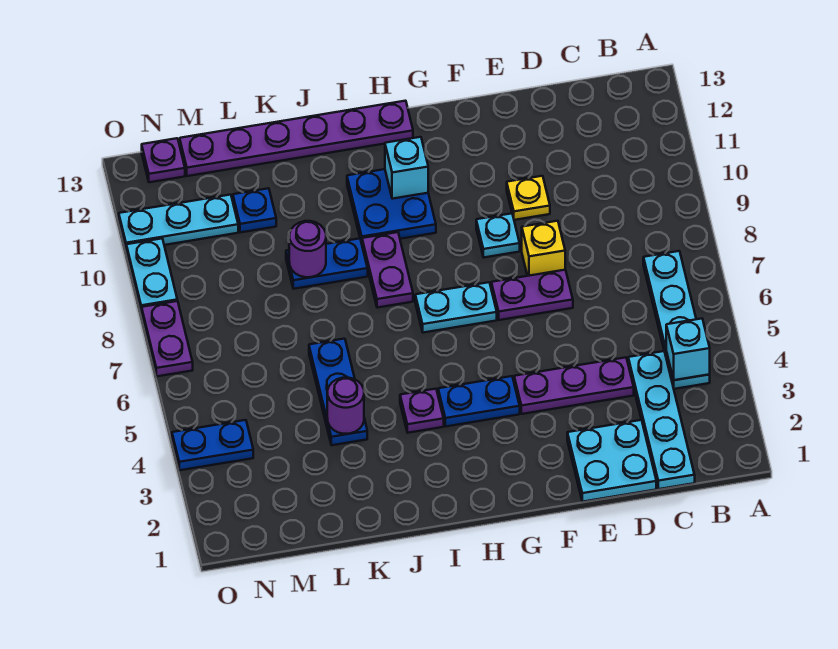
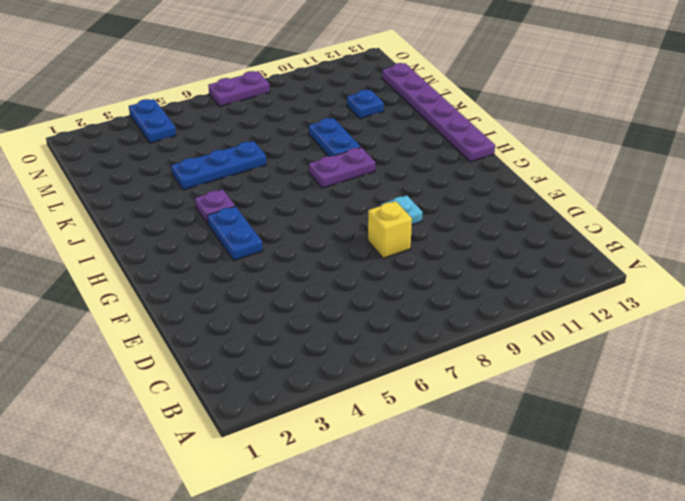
none -> cyan 1x4 plate [643,251,710,389]
none -> cyan 1x4 plate [628,351,695,489]
none -> cyan 2x2 plate [567,420,656,502]

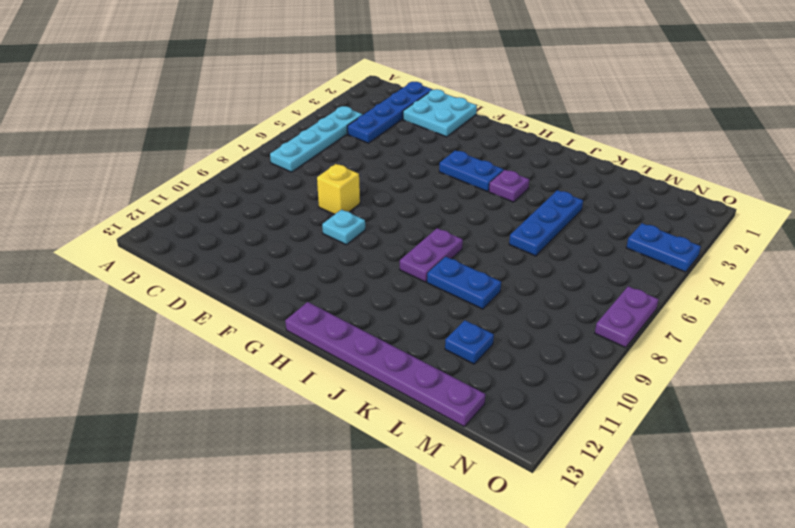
blue 1x4 plate [347,82,432,143] -> cyan 1x4 plate [628,351,695,489]
none -> purple 1x3 plate [514,357,634,414]
none -> purple 1x2 plate [491,270,573,320]
none -> yellow 1x1 plate [507,176,550,220]

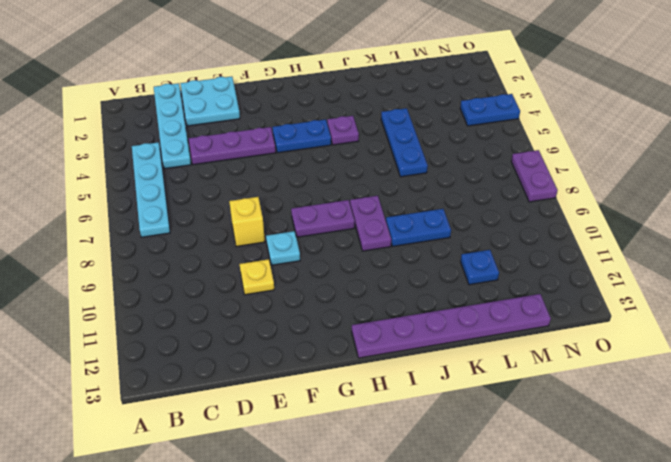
purple 1x2 plate [291,200,355,237] -> purple 1x2 plate moved to [491,270,573,320]
none -> cyan 1x2 plate [415,282,497,333]
none -> blue 2x2 plate [347,169,436,243]
none -> cyan 1x3 plate [119,195,238,249]

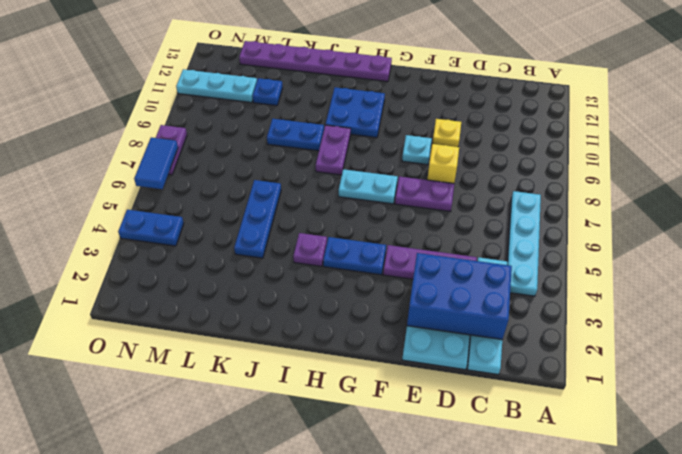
blue 2x3 brick [407,253,512,340] -> none
blue 1x2 tile [134,137,178,189] -> none
none -> purple 1x1 plate [142,138,185,182]
none -> cyan 1x2 plate [126,239,177,314]
none -> cyan 1x1 brick [666,319,710,380]

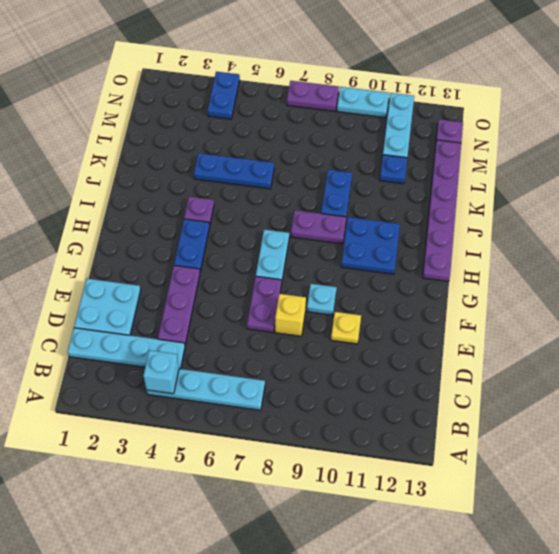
none -> cyan 1x1 brick [385,137,428,199]
none -> purple 1x1 round brick [327,377,364,434]
none -> purple 1x1 round brick [289,221,326,277]

